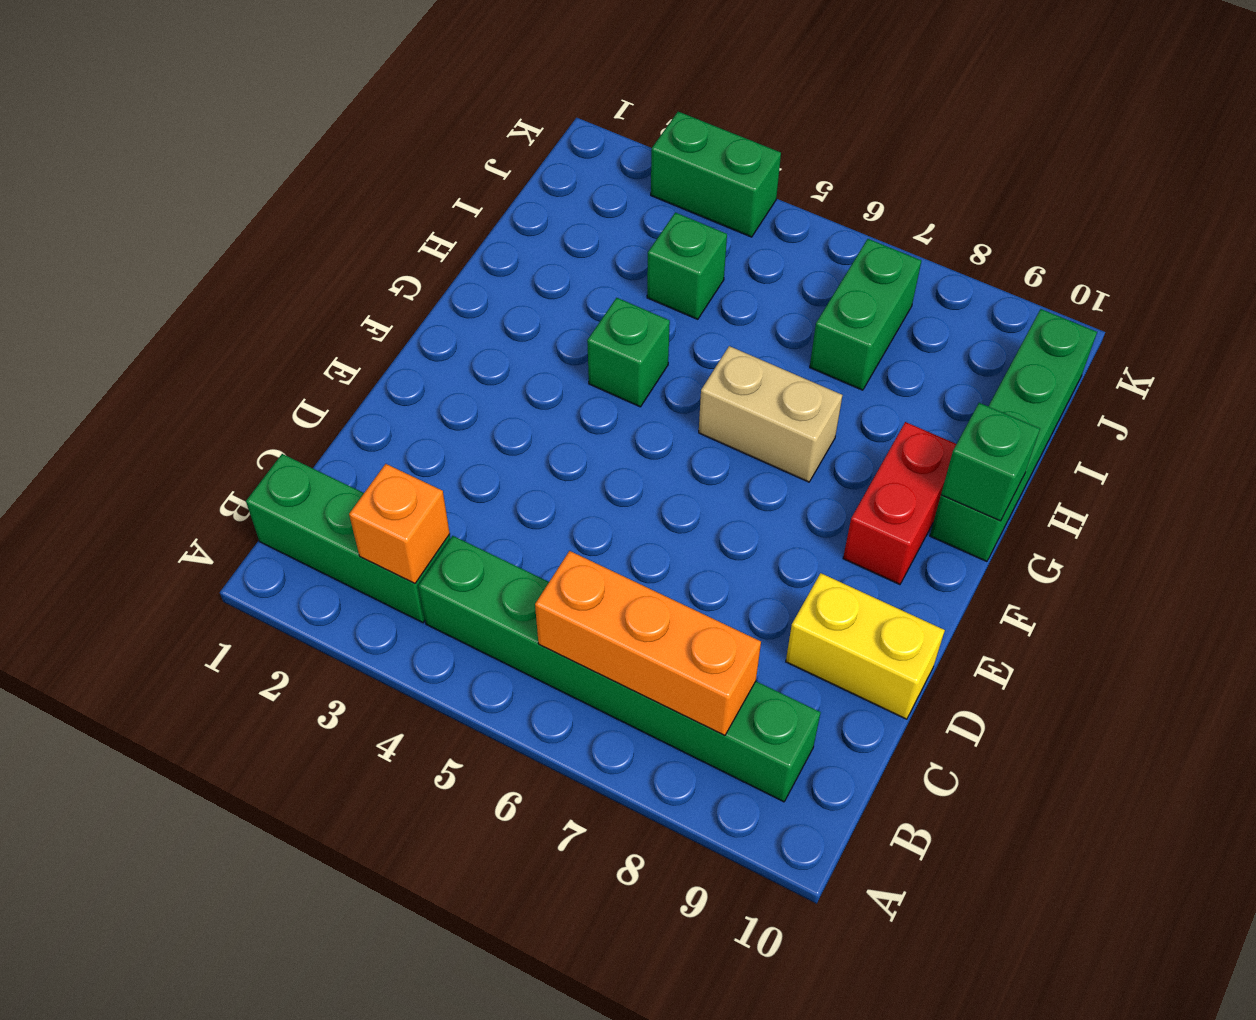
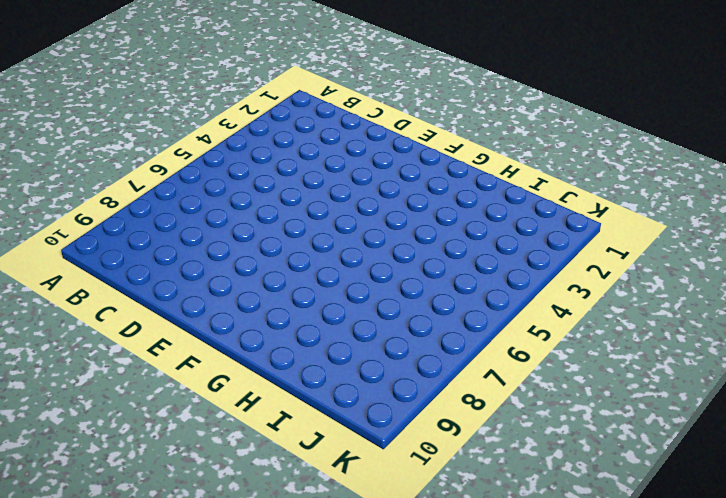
none -> green 1x3 brick [246,454,450,623]
none -> green 1x6 brick [418,536,821,802]
none -> yellow 1x2 brick [786,573,945,719]

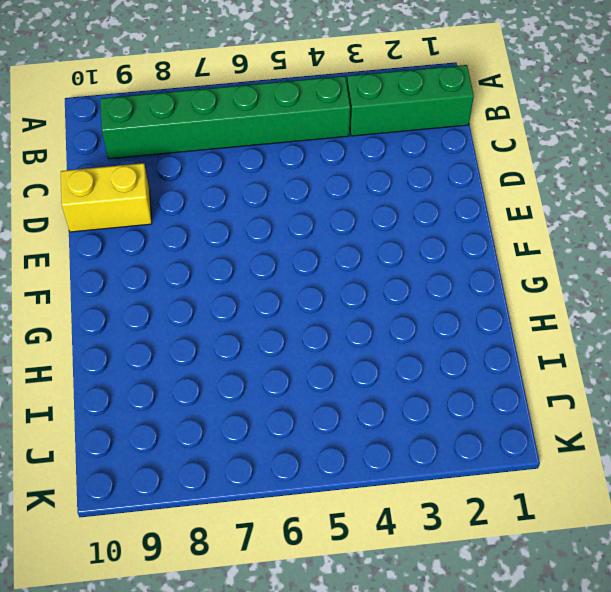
none -> red 1x2 brick [843,422,956,584]
none -> green 1x1 brick [587,298,670,407]
none -> tan 1x2 brick [699,346,842,482]

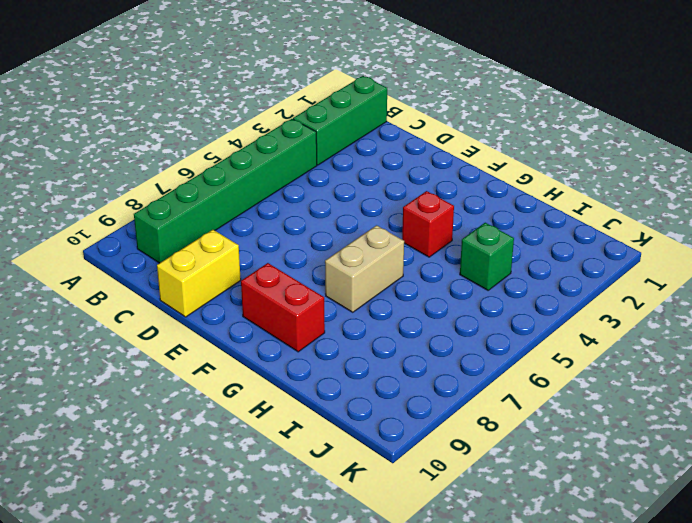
red 1x1 brick [402,191,454,257] -> green 1x1 brick [587,298,670,407]
none -> green 1x4 brick [930,309,1097,561]
none -> green 1x2 brick [810,239,921,390]
none -> green 1x2 brick [651,112,781,237]

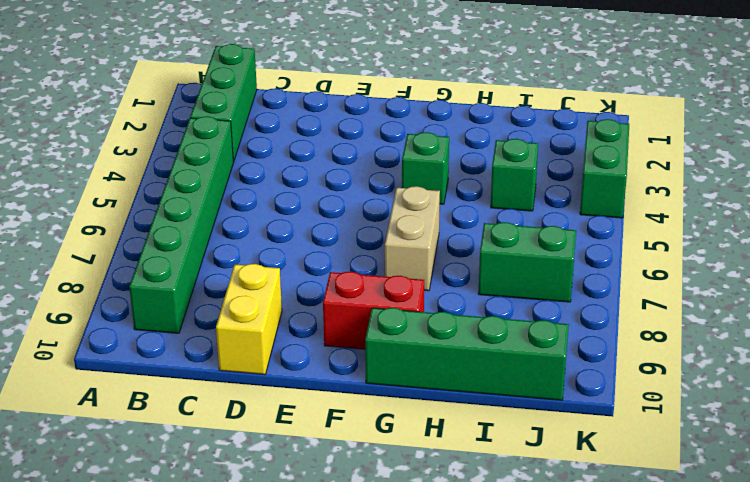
none -> orange 1x1 brick [349,464,450,584]
none -> orange 1x3 brick [535,551,761,736]
none -> green 1x1 brick [941,403,1040,521]

